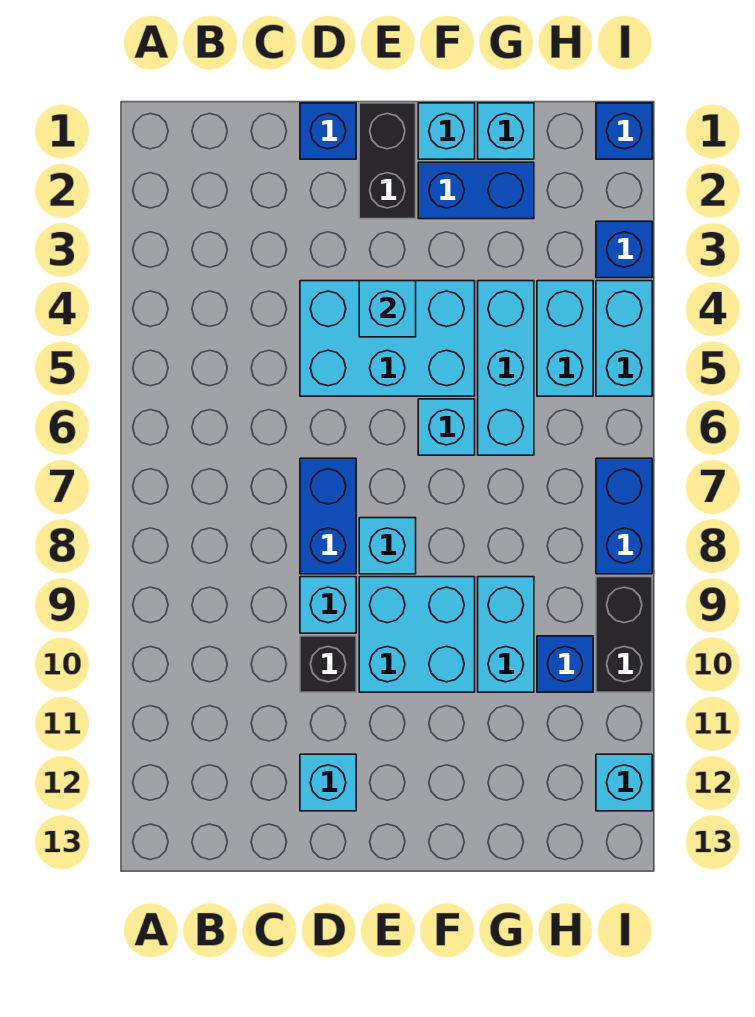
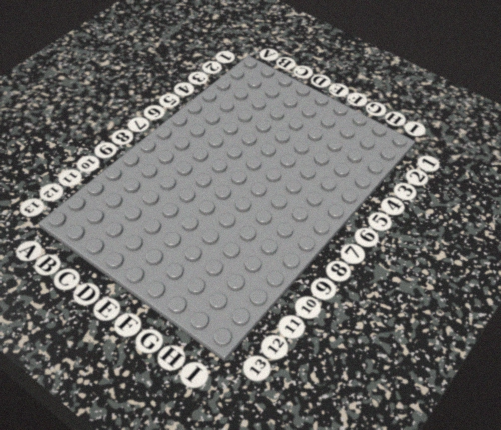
none -> blue 1x1 brick [300,103,356,159]
none -> cyan 2x3 brick [300,281,475,396]
none -> blue 1x2 brick [300,458,356,574]

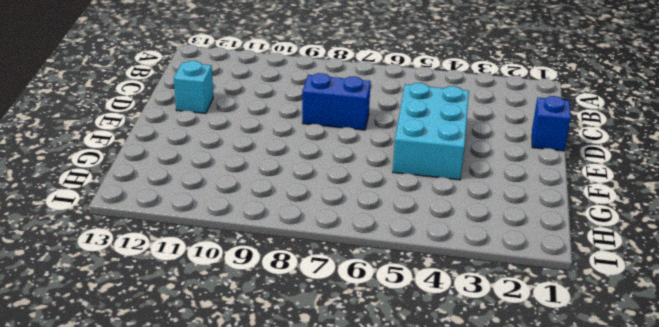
none -> cyan 1x1 brick [300,577,356,633]
none -> black 1x1 brick [300,636,356,692]
none -> black 1x2 brick [359,103,416,219]

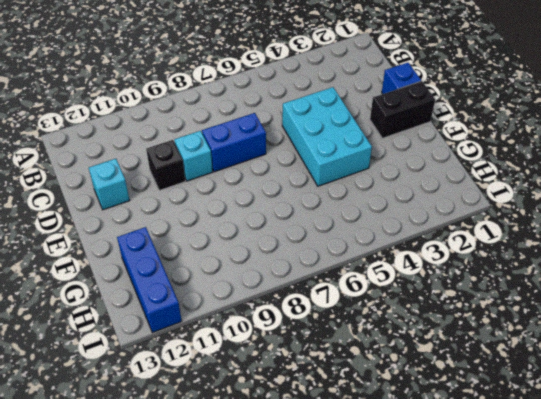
blue 1x3 brick [117,227,182,333] -> cyan 1x1 brick [596,754,652,811]
none -> cyan 1x1 brick [359,518,416,574]
none -> cyan 2x2 brick [359,577,475,692]
none -> cyan 1x1 brick [418,103,475,159]

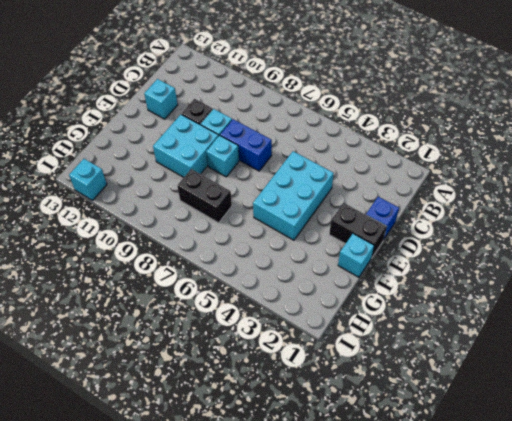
black 1x2 brick [177,169,232,223] -> black 1x2 brick moved to [596,577,652,692]
none -> blue 1x2 brick [418,162,534,219]
none -> cyan 1x1 brick [418,399,475,455]
none -> cyan 1x1 brick [478,103,534,159]

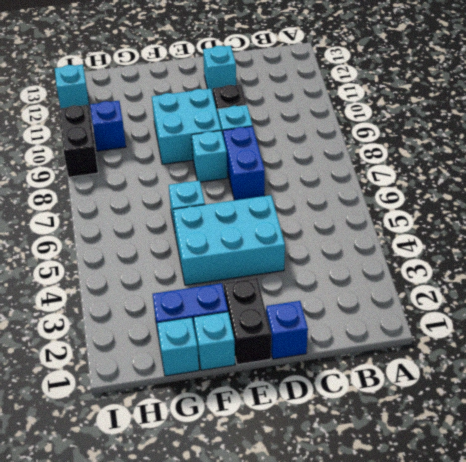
none -> cyan 1x3 brick [478,281,534,455]
none -> cyan 1x2 brick [478,577,534,692]
none -> cyan 1x2 brick [537,281,593,396]

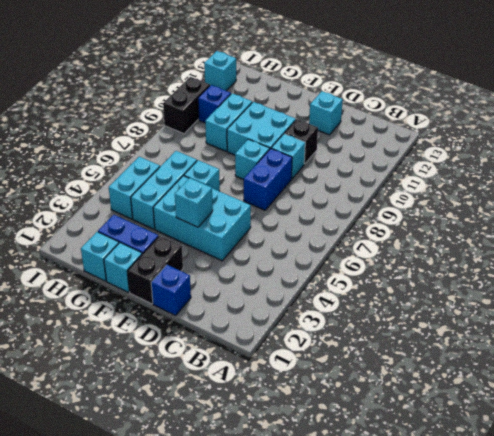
none -> blue 1x1 brick [596,103,652,159]
none -> blue 1x1 brick [596,221,652,278]
none -> cyan 1x2 brick [596,281,652,396]

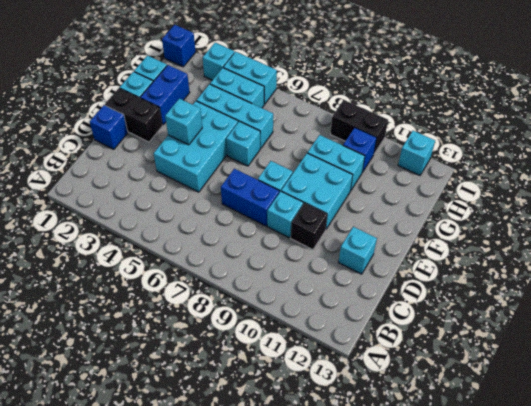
cyan 1x1 brick [203,43,235,80] -> blue 1x1 brick [596,221,652,278]
none -> blue 1x2 brick [596,458,652,574]

